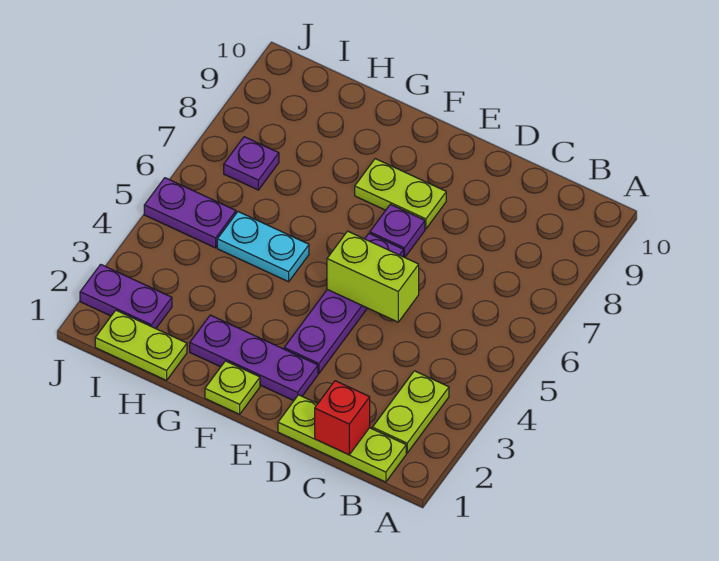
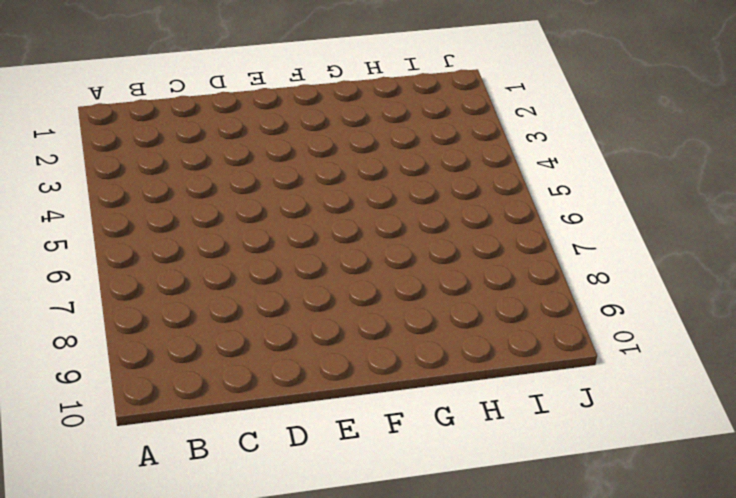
none -> lime 1x3 plate [278,395,406,482]
none -> lime 1x2 plate [373,371,449,453]
none -> purple 1x3 plate [190,315,318,401]

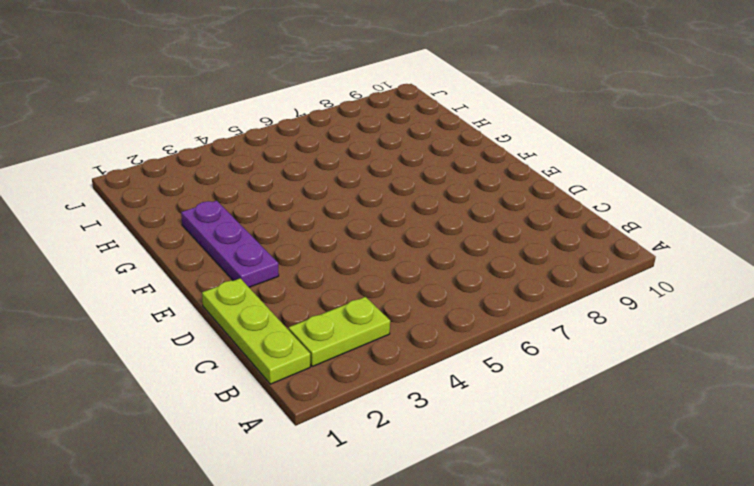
none -> purple 1x4 plate [284,234,404,373]
none -> purple 1x1 plate [370,204,425,257]
none -> lime 1x2 plate [355,159,446,229]

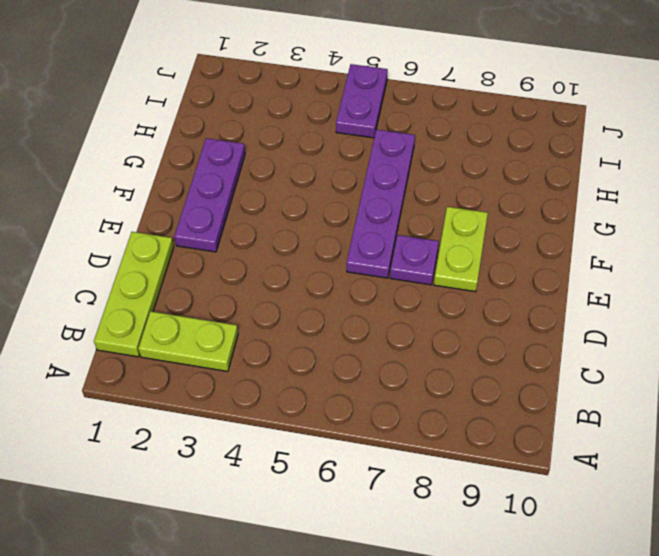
purple 1x4 plate [347,130,415,278] -> purple 1x4 plate turned to [284,234,404,373]
none -> lime 1x1 plate [205,361,260,414]
none -> cyan 1x2 plate [217,212,309,282]
none -> lime 1x2 plate [95,310,187,380]

